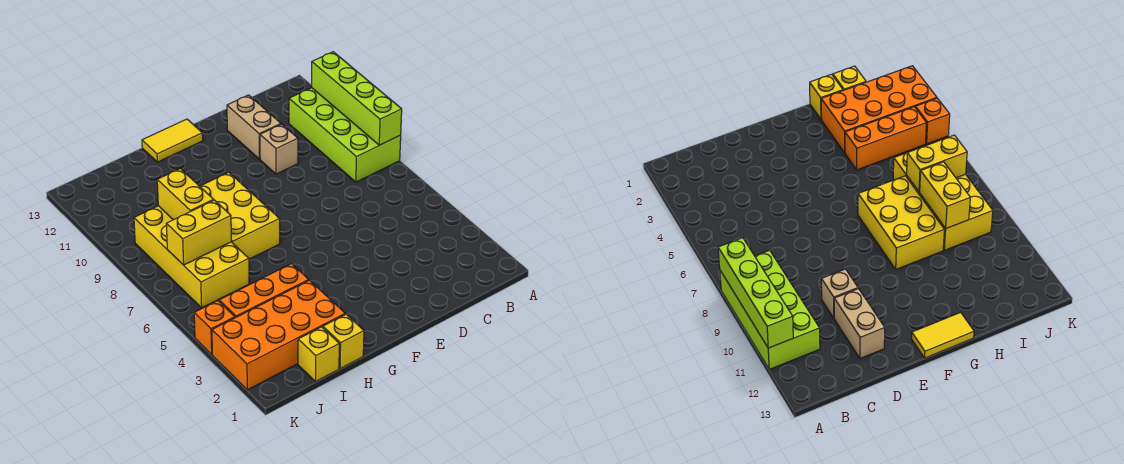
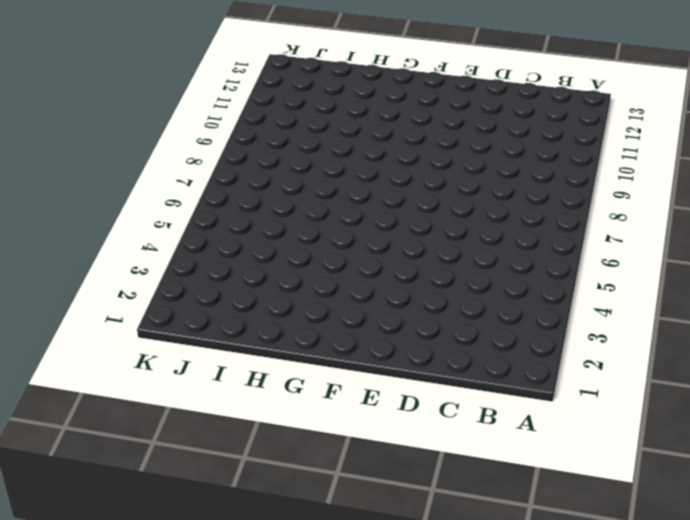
none -> lime 2x4 brick [289,88,401,182]
none -> tan 1x1 brick [260,124,298,174]
none -> tan 1x2 brick [227,95,281,159]

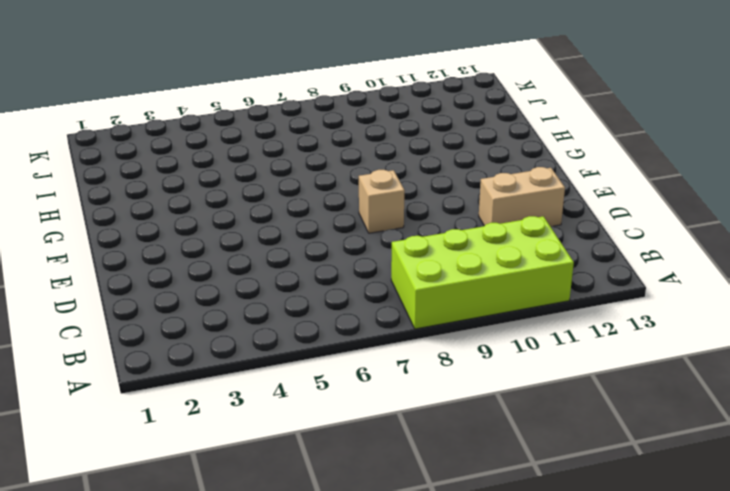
tan 1x1 brick [359,170,405,233] -> tan 1x1 brick moved to [260,124,298,174]
none -> yellow 1x2 tile [142,119,203,162]
none -> yellow 2x3 brick [200,172,280,259]
none -> yellow 1x1 brick [323,314,364,369]

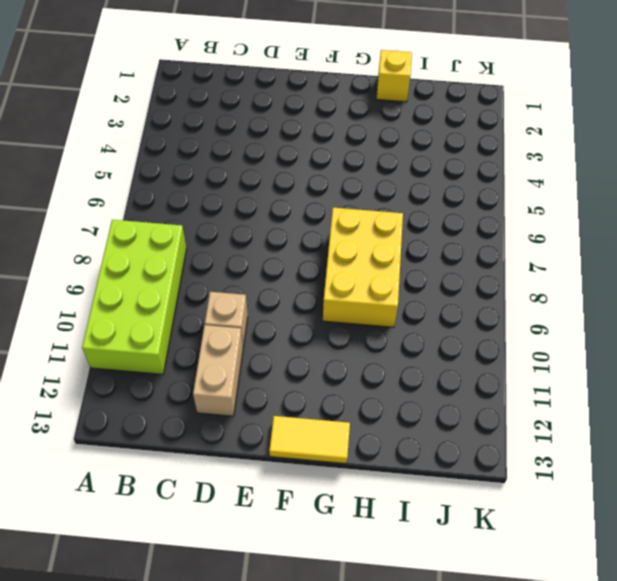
none -> orange 2x4 brick [212,280,345,390]
none -> orange 1x3 brick [219,264,309,318]
none -> yellow 1x1 brick [298,327,339,381]

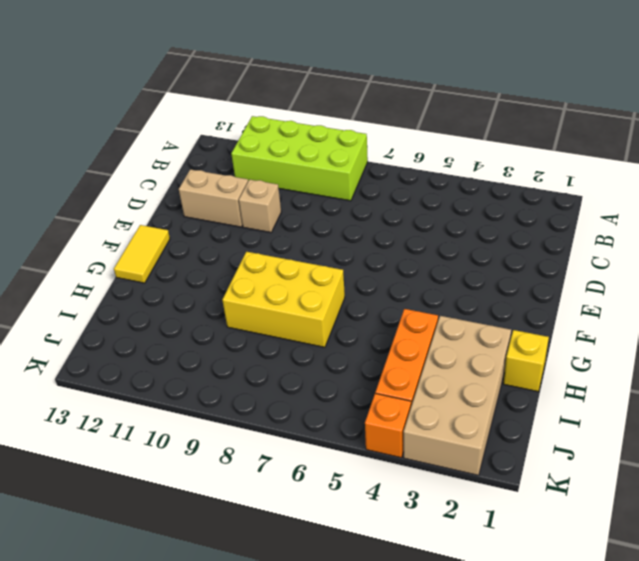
tan 2x4 brick [404,316,511,475] -> orange 2x4 brick [212,280,345,390]
none -> yellow 1x1 brick [298,327,339,381]
none -> yellow 2x4 brick [134,206,249,308]
none -> lime 1x4 brick [312,52,402,145]

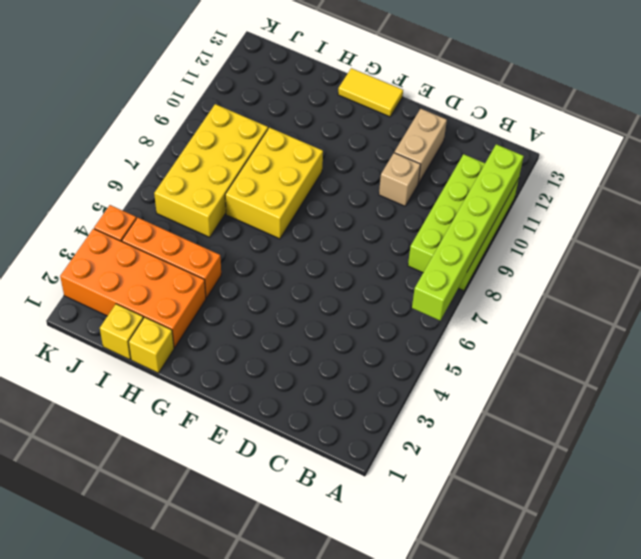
lime 1x6 brick [412,144,524,321] -> lime 1x4 brick [312,52,402,145]
none -> yellow 1x2 brick [166,200,231,265]
none -> yellow 1x2 brick [157,169,214,220]

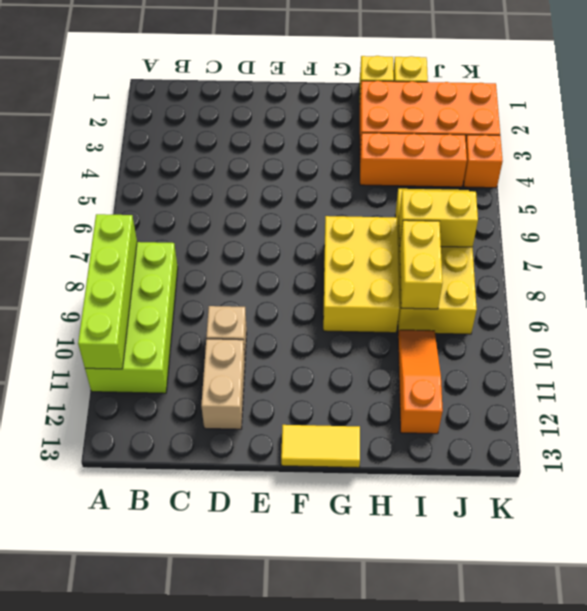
orange 1x3 slope [398,330,443,434] -> none

